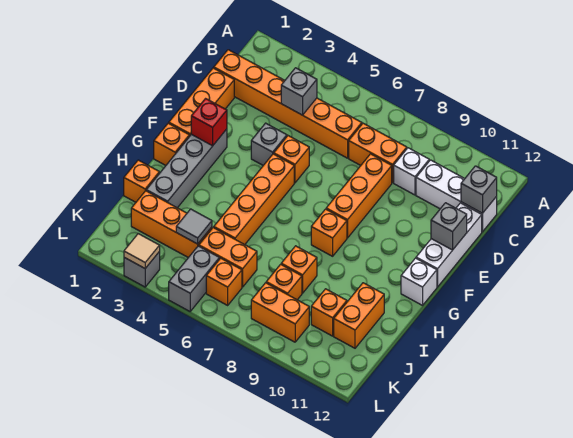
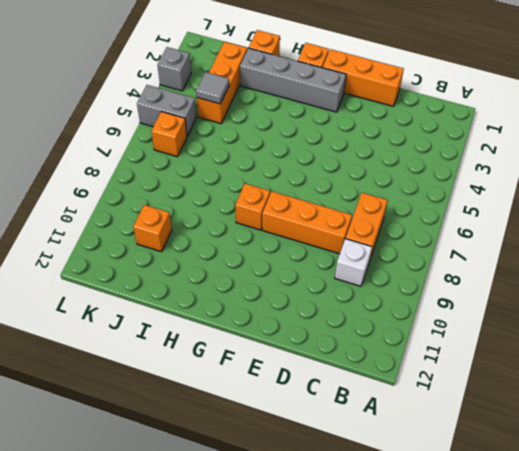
none -> orange 1x6 brick [214,50,362,158]
none -> white 1x3 brick [416,160,497,232]
none -> white 1x3 brick [416,203,482,287]
none -> grey 1x1 brick [251,123,287,165]

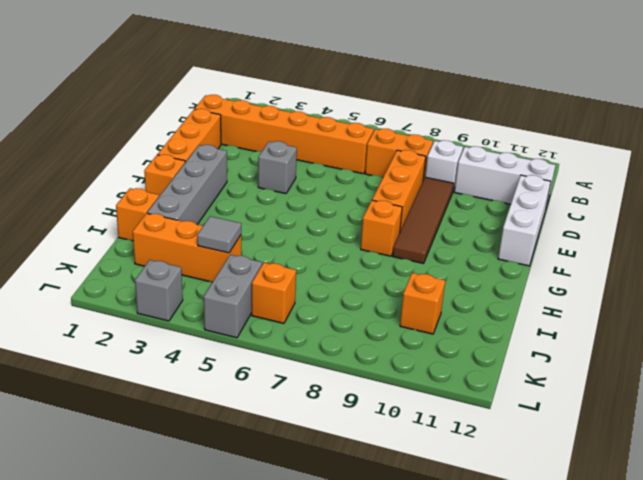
brown 1x4 tile [393,177,454,264] -> none
none -> orange 1x1 brick [274,136,309,183]
none -> orange 1x4 brick [214,154,294,245]
none -> white 1x1 brick [401,258,437,305]
none -> orange 1x1 brick [281,246,317,293]

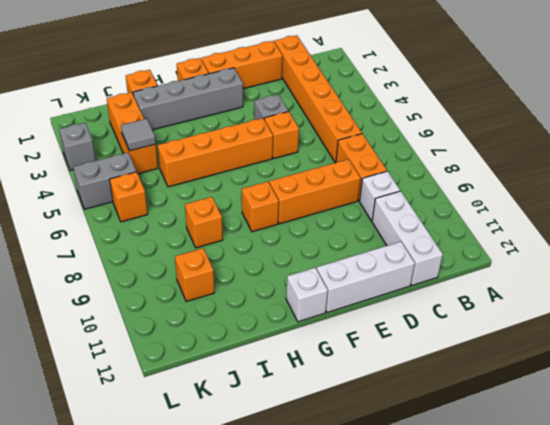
none -> orange 1x2 brick [334,283,384,348]
none -> orange 1x2 brick [199,227,257,287]
none -> orange 1x1 brick [266,264,302,300]
none -> orange 1x2 brick [251,283,309,342]

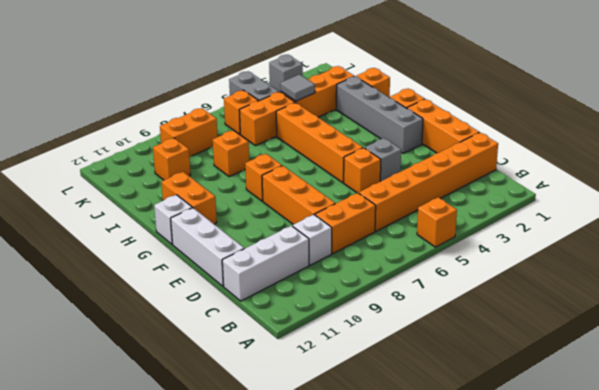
orange 1x1 brick [417,197,457,247] -> orange 1x1 brick moved to [266,264,302,300]
orange 1x2 brick [162,172,217,224] -> orange 1x2 brick moved to [334,283,384,348]
none -> grey 1x1 brick [281,68,317,115]
none -> grey 1x1 brick [461,166,497,213]
none -> grey 1x1 brick [431,203,467,250]
none -> red 1x1 brick [191,99,227,146]

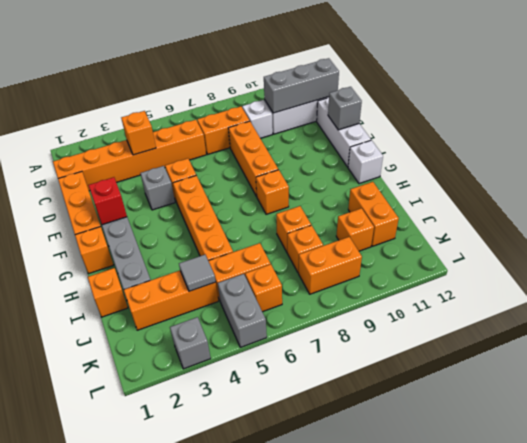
orange 1x1 brick [121,111,156,155] -> grey 1x1 brick [281,68,317,115]
grey 1x3 brick [264,58,339,113] -> grey 1x1 brick [461,166,497,213]
none -> tan 1x1 tile [124,234,160,268]

